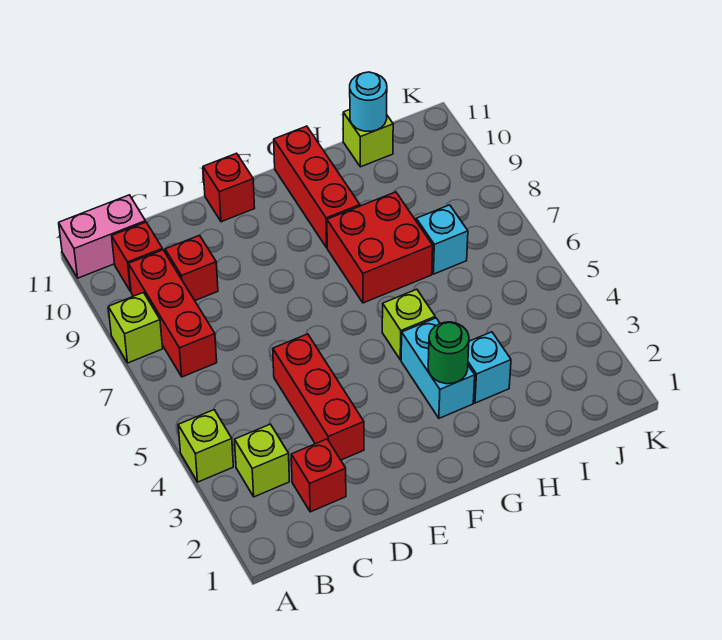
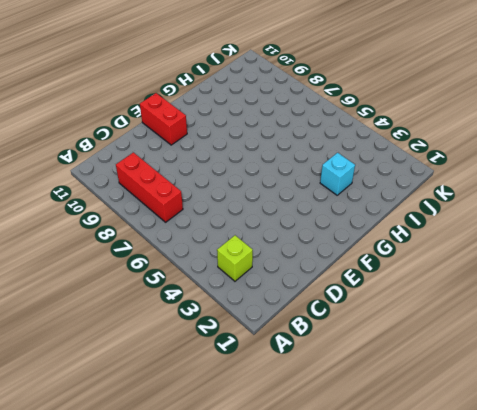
red 1x2 brick [140,93,187,145] -> red 1x1 brick [203,153,255,222]
none -> lime 1x1 brick [178,410,233,482]
none -> lime 1x1 brick [108,293,163,363]
none -> pink 1x2 brick [59,195,146,278]

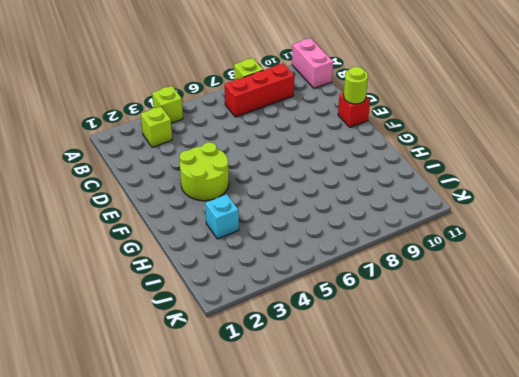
lime 2x2 round brick [180,142,229,201] -> none
lime 1x1 round brick [344,67,368,104] -> none
none -> red 1x1 brick [112,222,163,292]
none -> red 1x1 brick [291,439,346,512]
none -> red 1x1 brick [165,235,218,301]

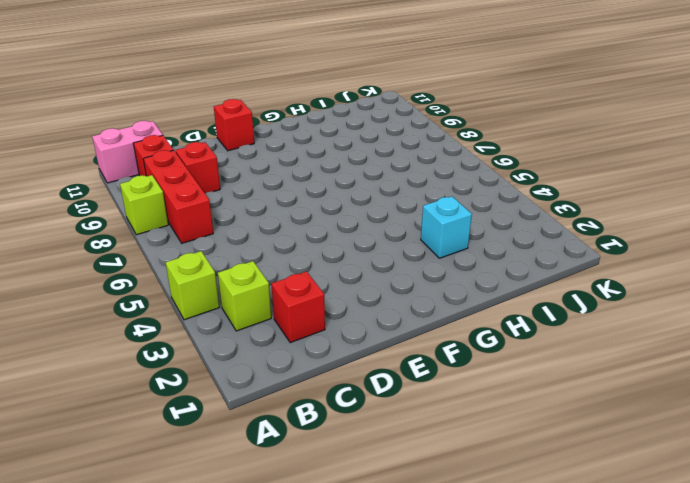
none -> red 1x3 brick [273,334,364,460]
none -> cyan 1x2 brick [401,318,475,418]
none -> lime 1x1 brick [382,289,435,360]

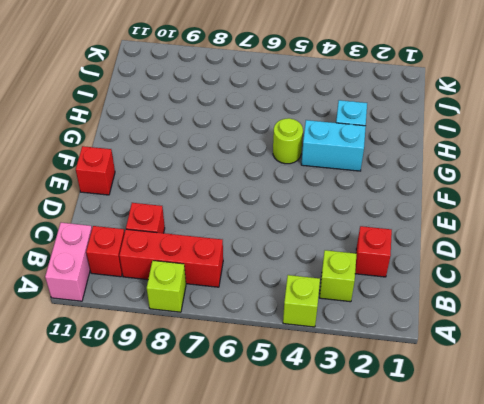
lime 1x1 round brick [273,118,303,164] -> lime 1x1 brick [382,289,435,360]
none -> red 1x3 brick [273,334,364,460]
none -> red 2x2 brick [327,192,433,303]
none -> red 1x3 brick [274,126,360,248]

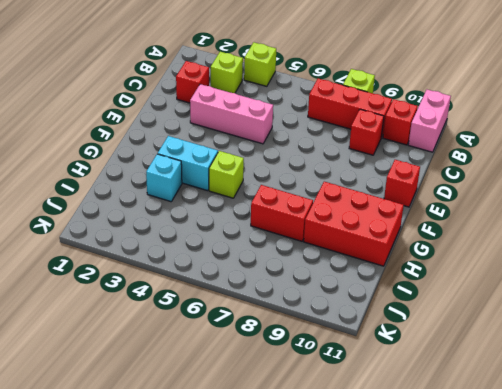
pink 1x3 brick [190,84,273,144] -> red 1x3 brick [273,334,364,460]
red 2x3 brick [304,182,404,266] -> red 1x3 brick [274,126,360,248]
red 1x2 brick [251,185,313,241] -> red 2x2 brick [327,192,433,303]
none -> cyan 1x1 brick [416,205,468,274]
none -> lime 1x1 brick [343,110,393,167]
none -> green 1x1 round brick [428,322,469,384]

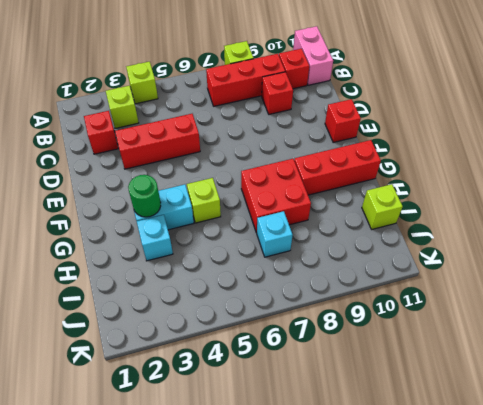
none -> cyan 1x1 round brick [350,72,387,131]

